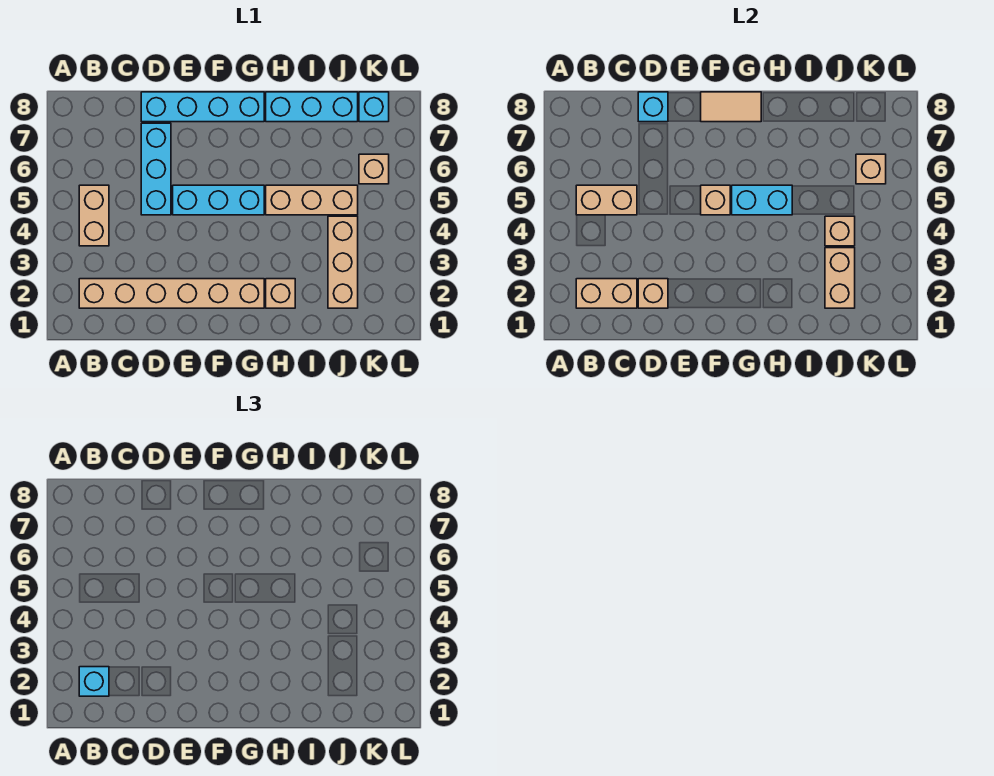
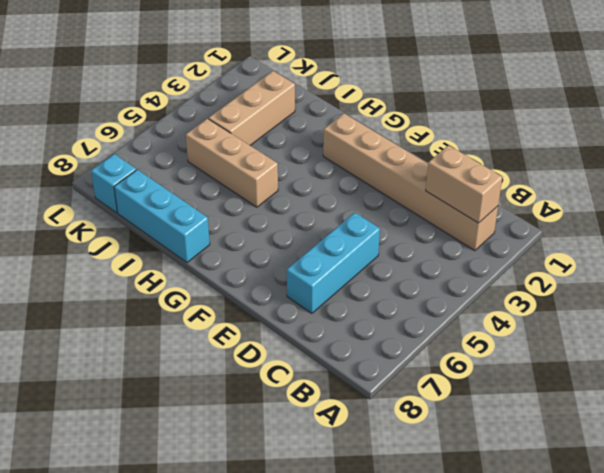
none -> tan 1x2 brick [79,185,109,246]
none -> cyan 1x4 brick [141,92,264,122]
none -> cyan 1x3 brick [173,185,264,215]

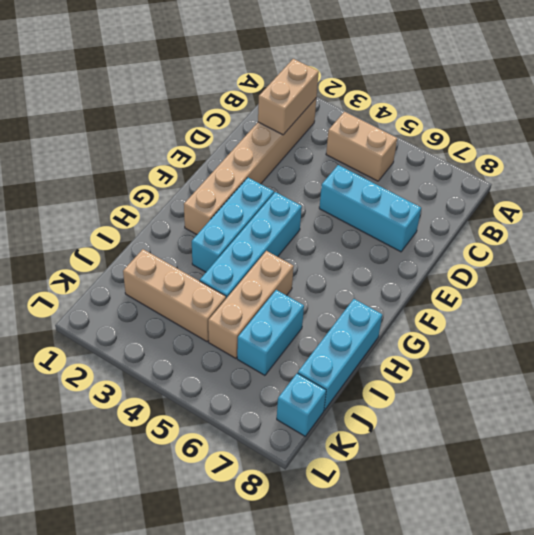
cyan 1x3 brick [192,178,274,272] -> cyan 1x3 brick moved to [173,185,264,215]
cyan 1x4 brick [200,192,302,298] -> cyan 1x4 brick moved to [141,92,264,122]
cyan 1x2 brick [237,290,304,375] -> cyan 1x2 brick moved to [732,185,792,215]
none -> tan 1x1 brick [266,279,295,308]
none -> tan 1x1 brick [359,154,389,184]
none -> tan 1x2 brick [576,185,637,215]

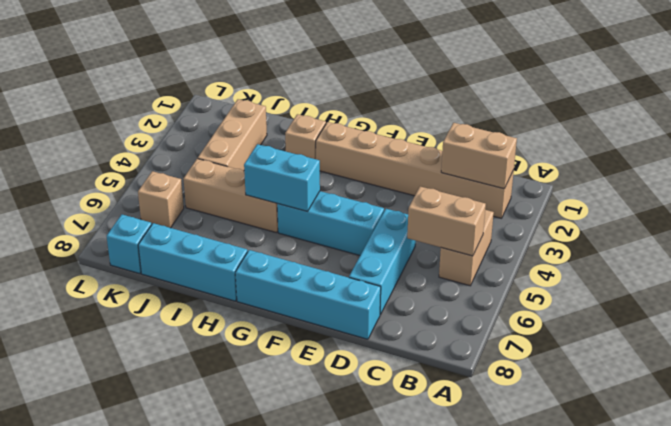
none -> tan 1x1 brick [638,279,668,308]
none -> cyan 1x1 brick [638,92,668,122]
none -> tan 1x1 brick [701,185,730,215]

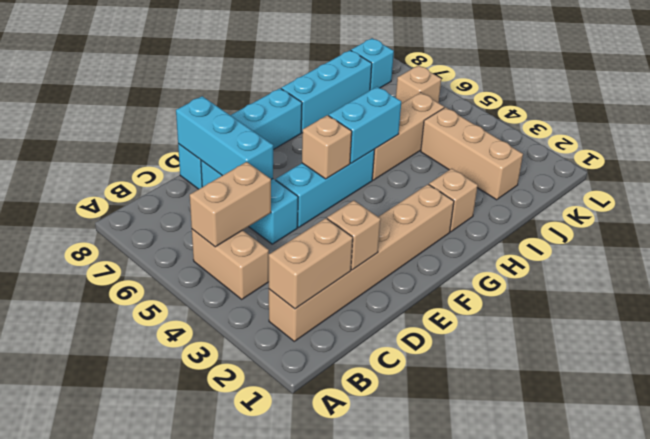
cyan 1x3 brick [176,96,273,179] -> cyan 1x1 brick [638,92,668,122]
none -> tan 1x2 tile [701,92,761,122]
none -> tan 1x2 brick [825,248,855,308]
none -> tan 1x1 brick [825,216,855,246]

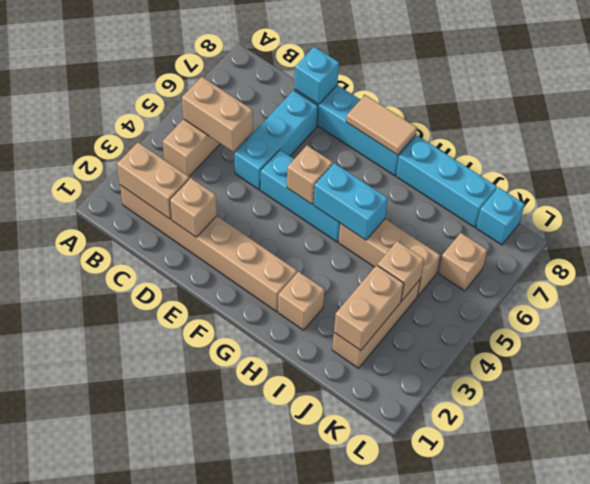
none -> tan 1x1 brick [856,154,886,184]
none -> cyan 1x1 brick [79,667,109,696]

